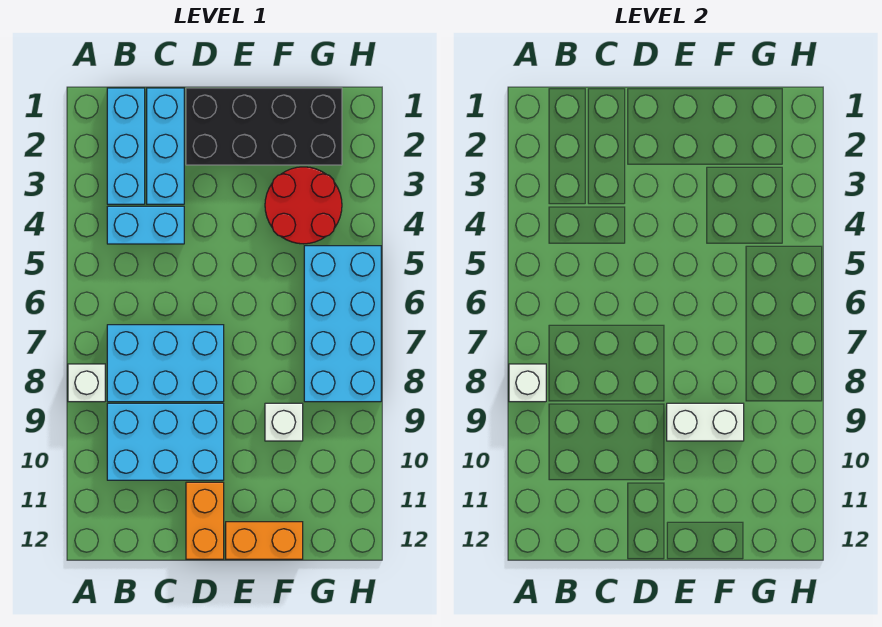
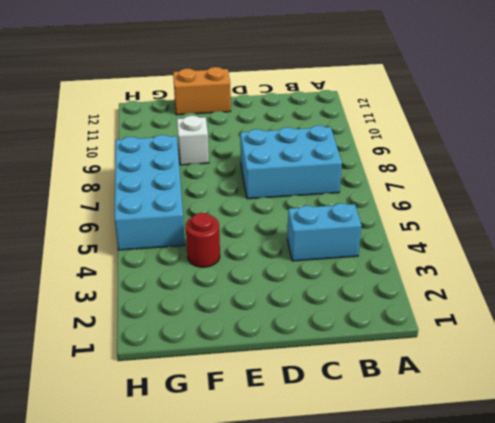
red 1x1 round brick [186,213,220,267] -> red 2x2 round brick [265,167,342,244]
none -> white 1x1 brick [68,364,105,402]
none -> cyan 1x3 brick [107,88,145,204]
none -> cyan 2x3 brick [107,403,224,480]

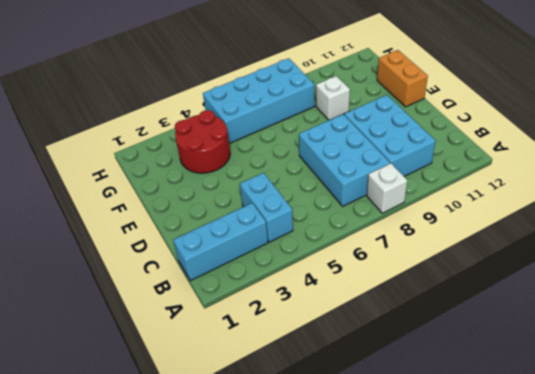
none -> cyan 1x3 brick [147,88,184,204]
none -> black 2x4 brick [186,88,342,165]
none -> orange 1x2 brick [186,482,224,559]

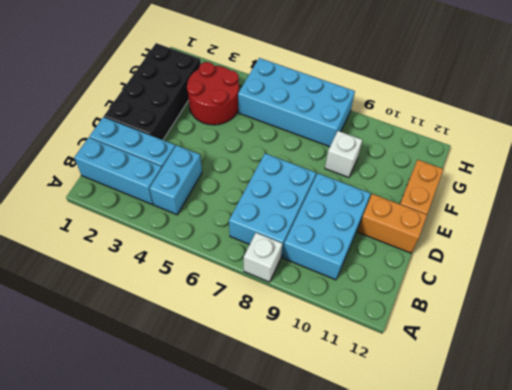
none -> white 1x1 brick [509,364,546,402]
none -> white 1x2 brick [667,403,744,441]

